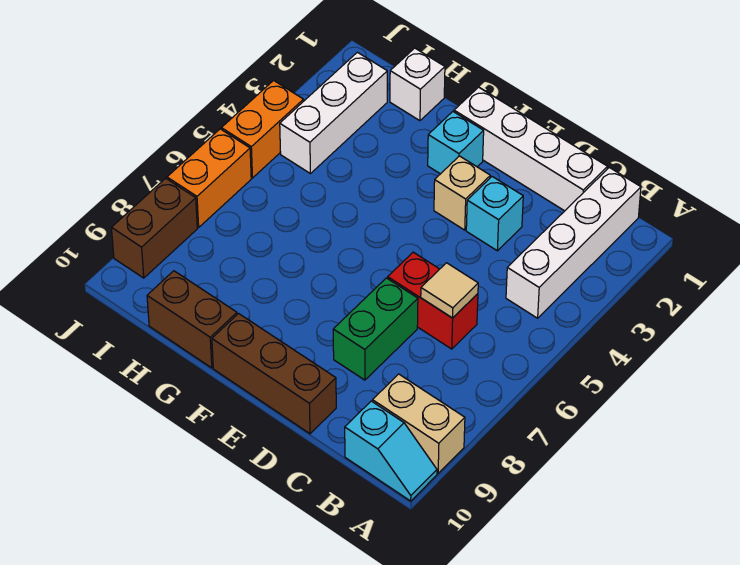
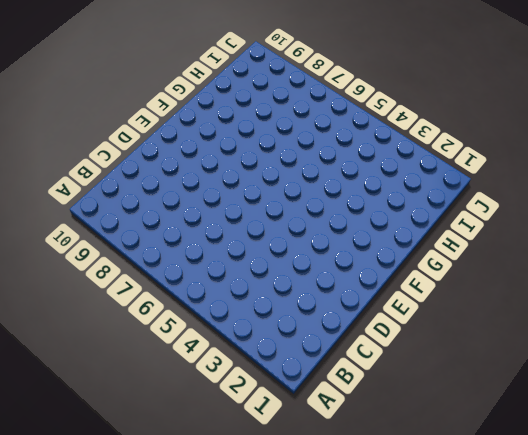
none -> tan 1x2 brick [373,374,465,473]
none -> cyan 1x2 slope [345,401,437,501]
none -> white 1x4 brick [506,167,641,318]

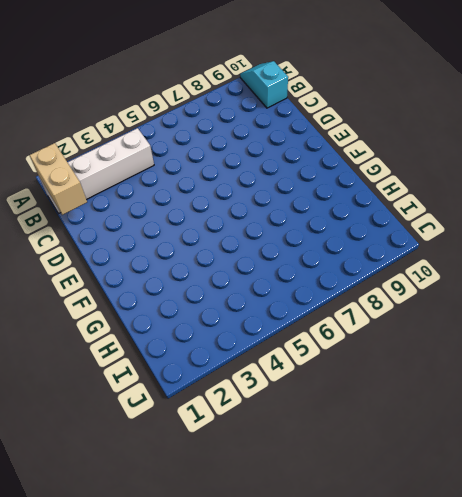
tan 1x2 brick [29,143,87,215] -> tan 1x2 brick moved to [373,374,465,473]
none -> white 1x4 brick [454,87,608,211]
none -> red 1x2 brick [388,252,478,349]
none -> cyan 1x1 brick [466,177,523,251]

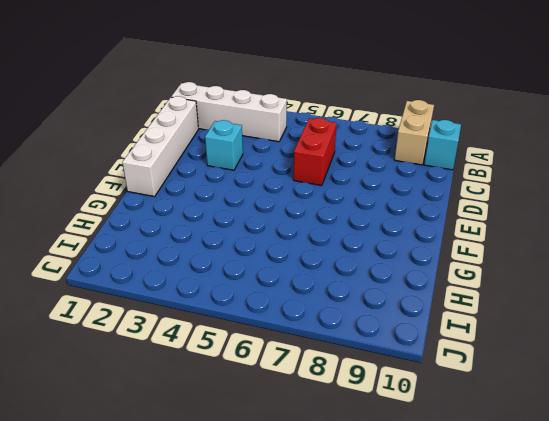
none -> green 1x2 brick [333,278,418,380]
none -> brown 1x3 brick [212,314,336,434]
none -> tan 1x1 brick [434,156,490,230]

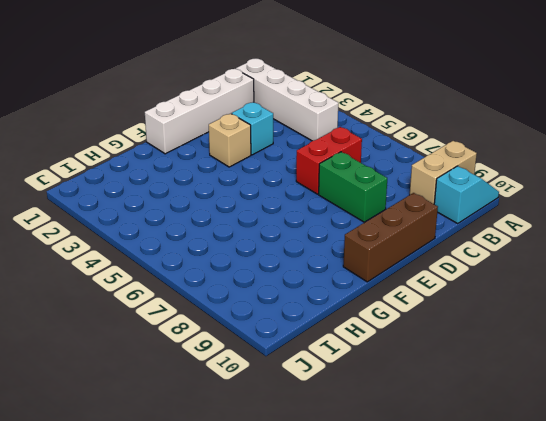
none -> cyan 1x1 brick [428,112,484,174]
none -> brown 1x2 brick [147,271,237,368]
none -> white 1x1 brick [390,48,445,121]

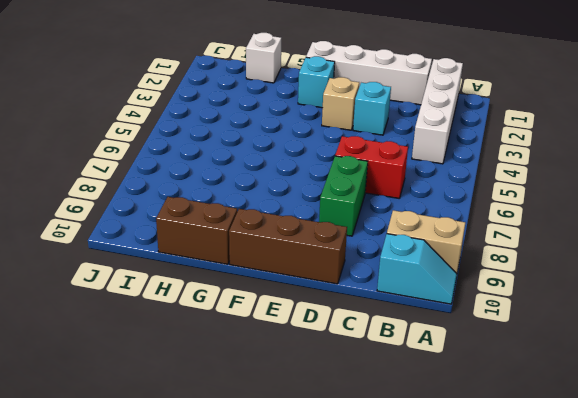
none -> white 1x3 brick [280,52,387,174]
none -> orange 1x2 brick [221,81,304,178]
none -> orange 1x2 brick [167,129,251,227]

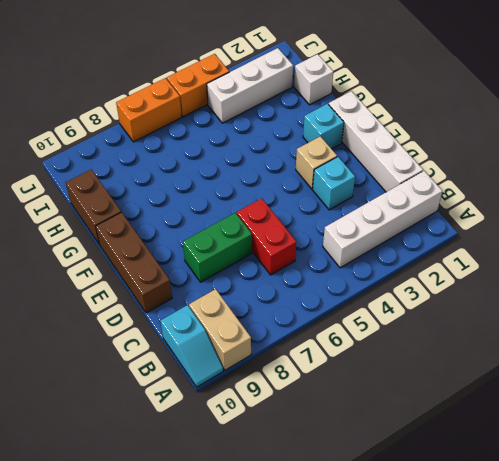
none -> brown 1x2 brick [112,178,197,278]
none -> tan 1x1 tile [421,263,478,318]

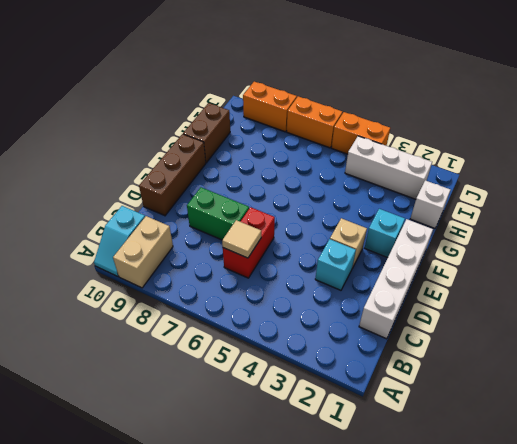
orange 1x2 brick [243,82,297,132] -> brown 1x2 brick [112,178,197,278]
none -> white 1x4 brick [506,167,641,318]

